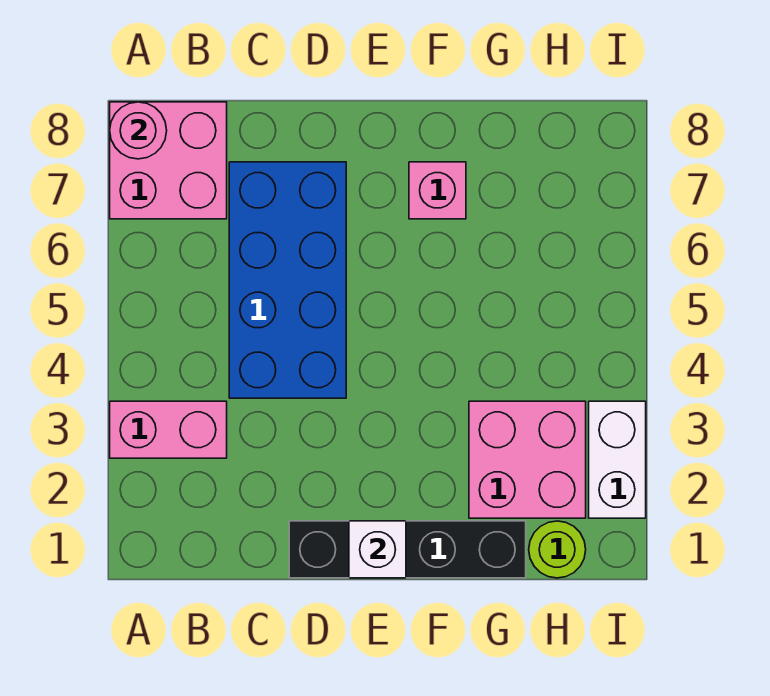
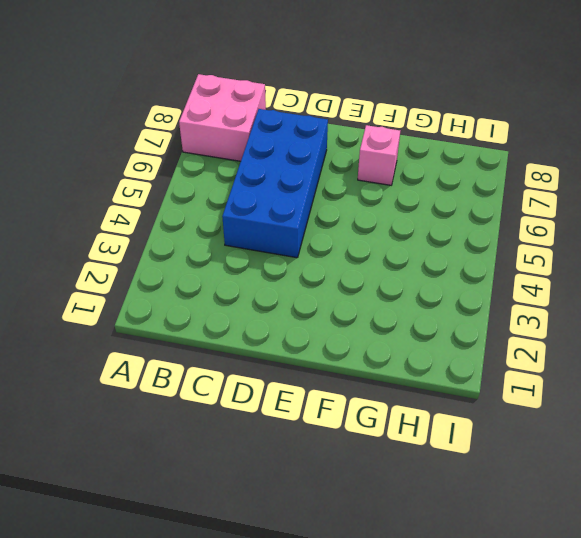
none -> pink 1x2 brick [110,401,227,458]
none -> black 1x4 brick [289,521,526,578]

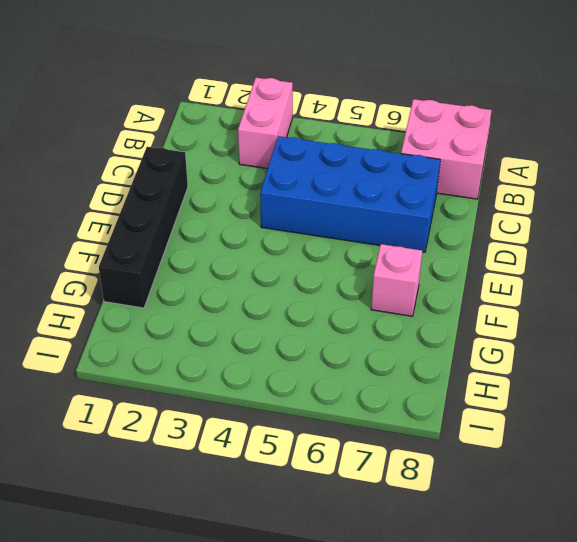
none -> pink 2x2 brick [469,401,586,518]
none -> lime 1x1 round brick [529,521,586,578]

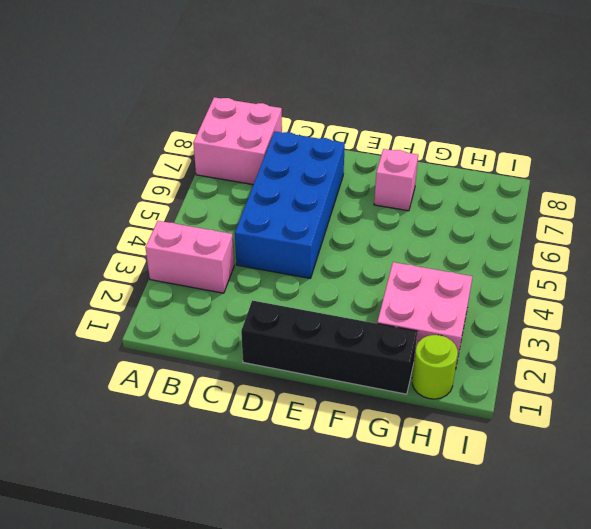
none -> white 1x2 brick [589,401,646,518]
none -> pink 1x1 round brick [110,102,167,159]

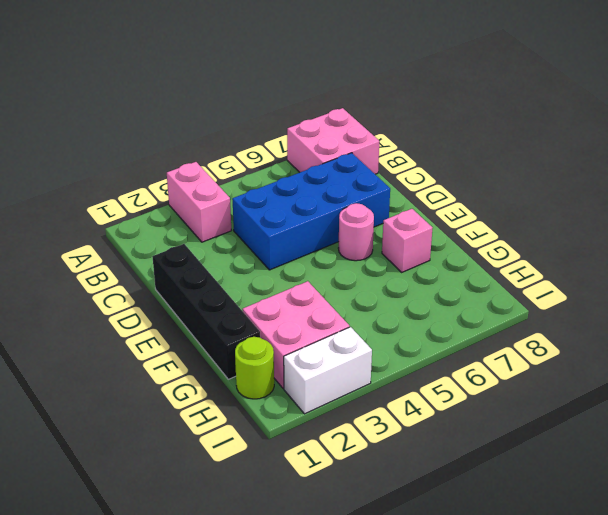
pink 1x1 round brick [338,203,374,261] -> pink 1x1 round brick moved to [110,102,167,159]
none -> white 1x1 brick [349,521,406,578]

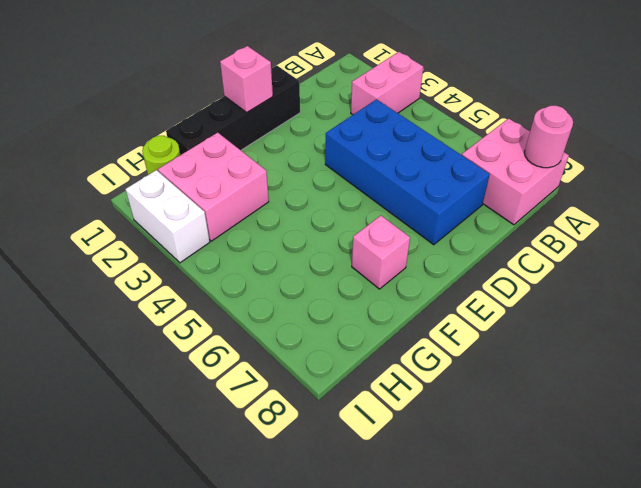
pink 1x1 brick [220,46,273,112] -> white 1x1 brick [349,521,406,578]

